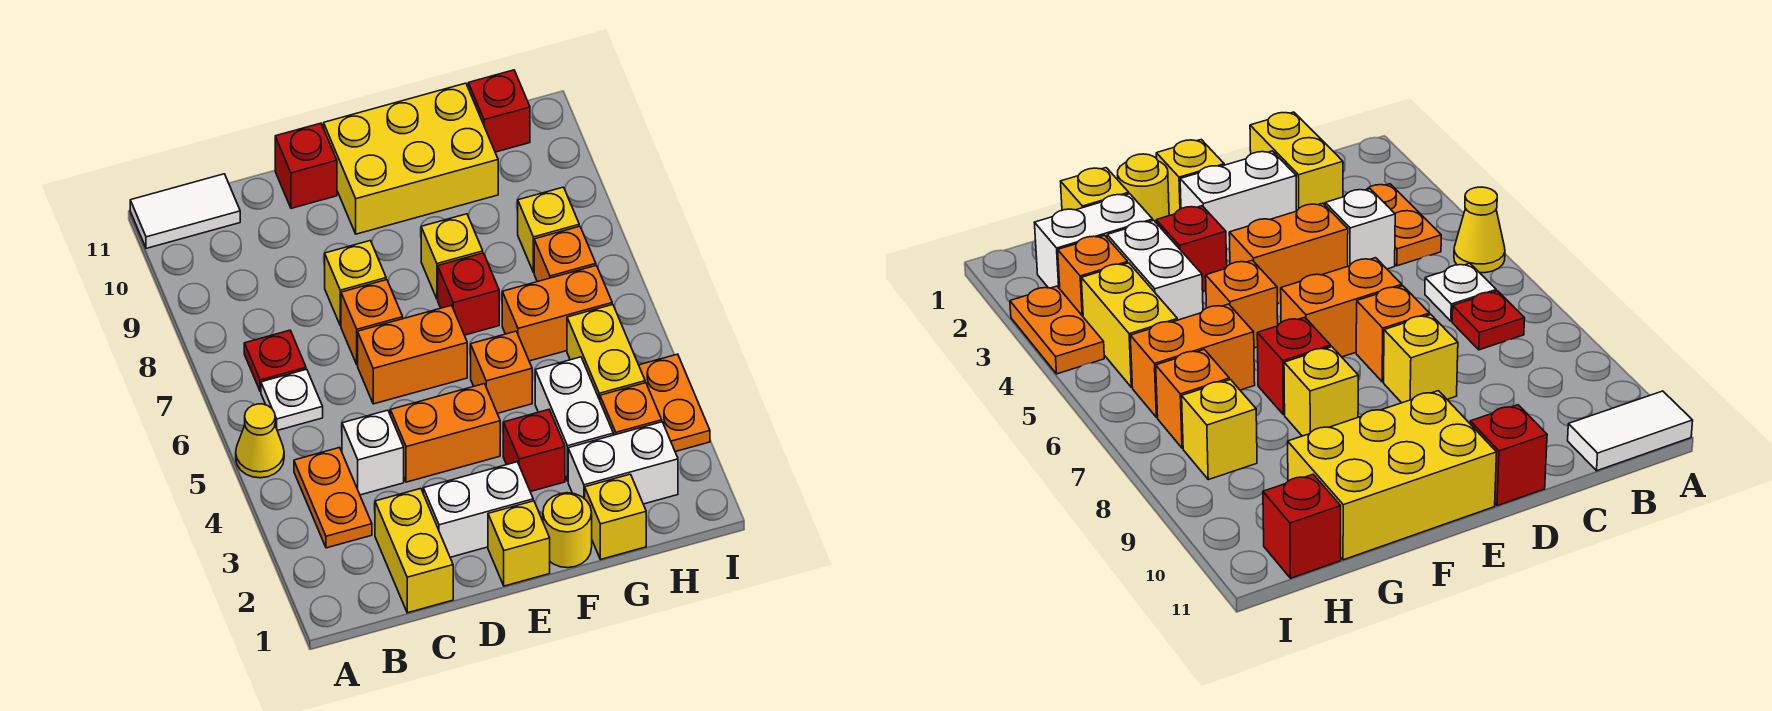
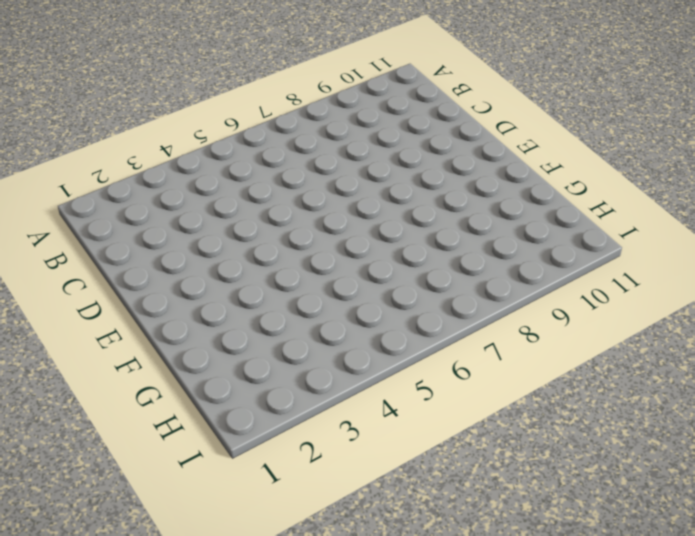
none -> yellow 1x1 cone [236,404,284,478]
none -> white 1x2 tile [130,174,240,248]
none -> orange 1x2 plate [294,448,372,548]
none -> white 1x1 plate [261,369,323,431]

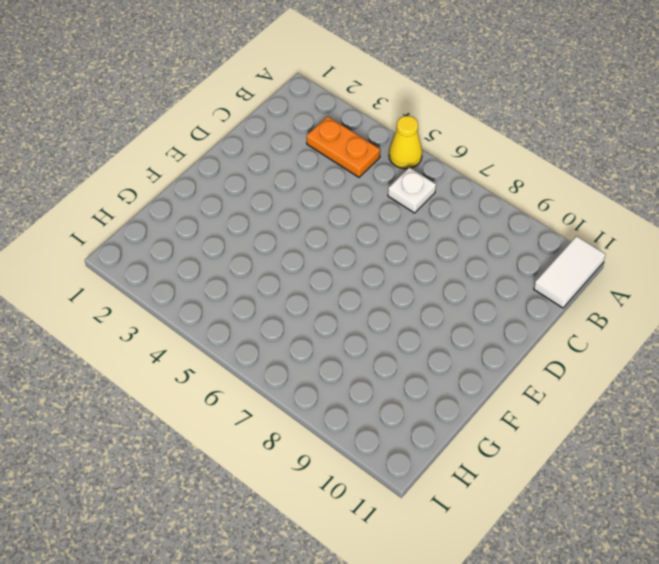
none -> red 1x1 plate [244,330,306,392]
none -> yellow 1x2 brick [375,488,453,613]
none -> white 1x1 brick [342,410,404,495]
none -> white 1x2 brick [423,462,533,557]

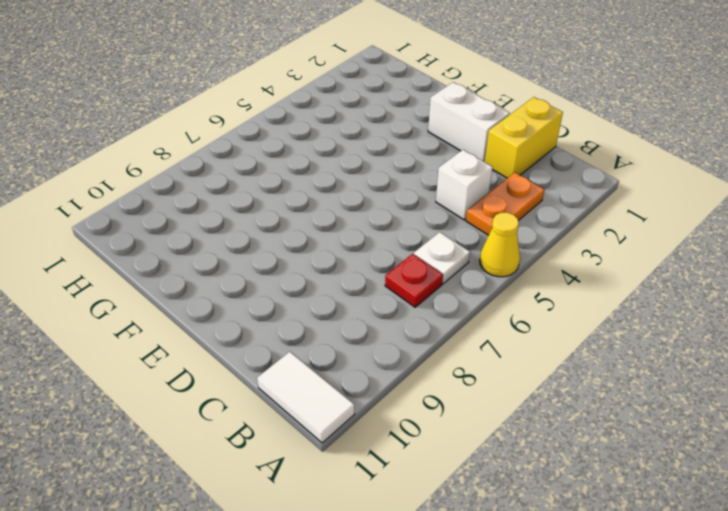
none -> orange 1x2 brick [390,384,500,482]
none -> orange 1x2 brick [358,305,467,404]
none -> orange 1x1 brick [341,280,403,365]
none -> yellow 1x1 brick [325,241,386,326]

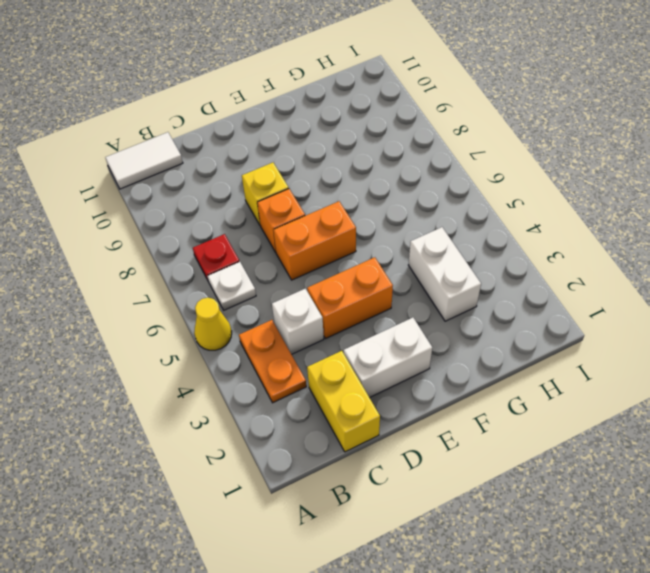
none -> red 1x1 brick [275,123,337,208]
none -> yellow 1x1 brick [488,501,550,586]
none -> yellow 2x3 brick [324,83,498,234]
none -> yellow 1x1 round brick [543,493,592,568]

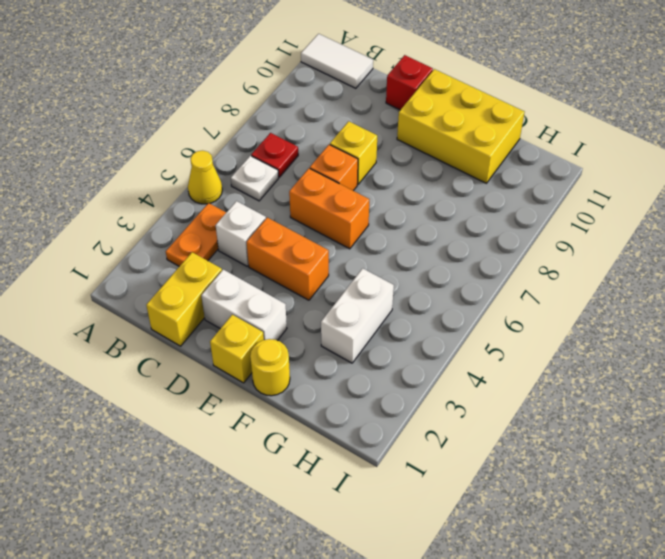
none -> red 1x1 brick [503,410,565,492]
none -> orange 1x1 brick [471,331,532,413]
none -> red 1x1 brick [438,253,499,335]
none -> yellow 1x1 brick [421,214,483,299]

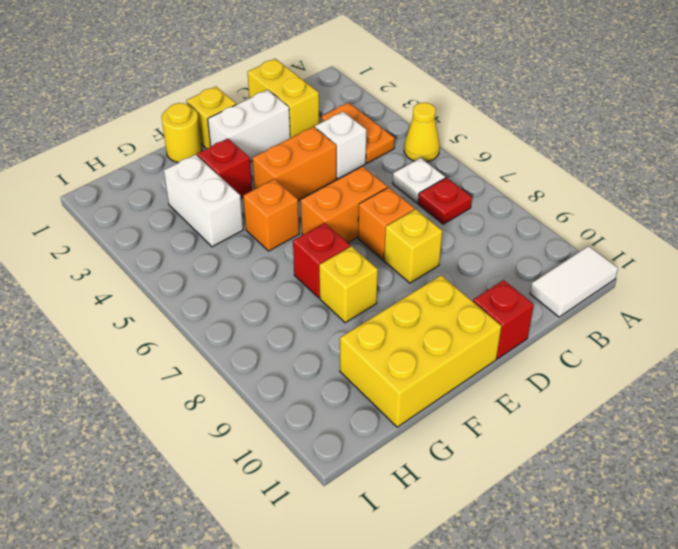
none -> yellow 1x1 brick [585,474,646,559]
none -> white 1x2 brick [568,422,678,504]
none -> orange 1x2 brick [502,265,612,361]
none -> orange 1x1 brick [600,383,662,435]

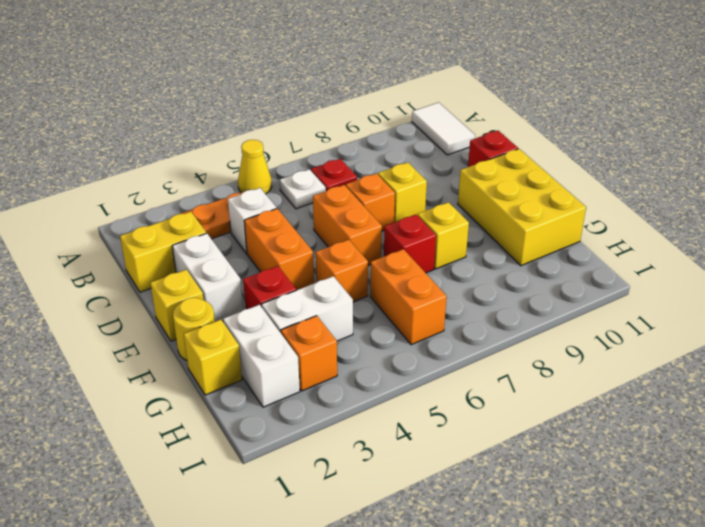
none -> yellow 1x2 brick [567,304,645,400]
none -> orange 1x1 brick [534,226,596,282]
none -> yellow 1x1 brick [518,187,579,272]
none -> red 1x1 brick [468,70,530,152]

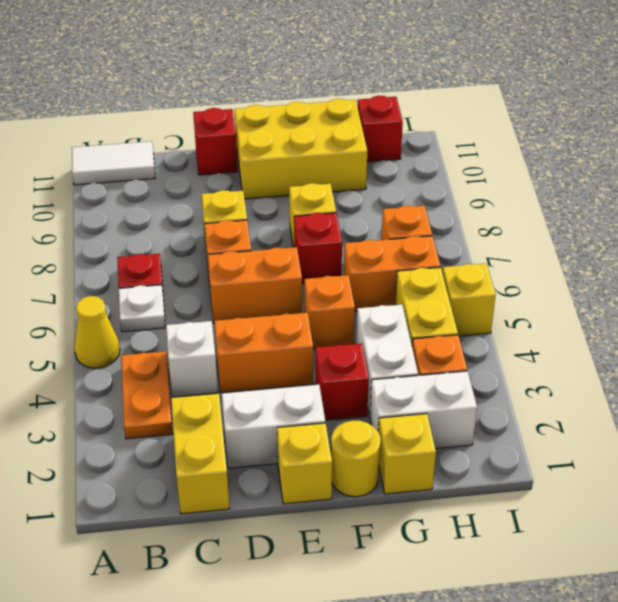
yellow 1x1 brick [442,264,496,336] -> yellow 1x1 brick moved to [518,187,579,272]
none -> orange 1x2 plate [639,354,710,452]

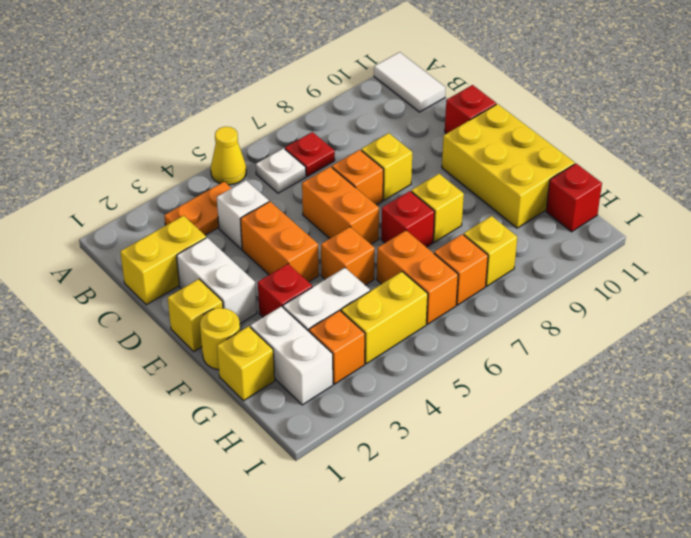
none -> orange 1x2 plate [639,354,710,452]

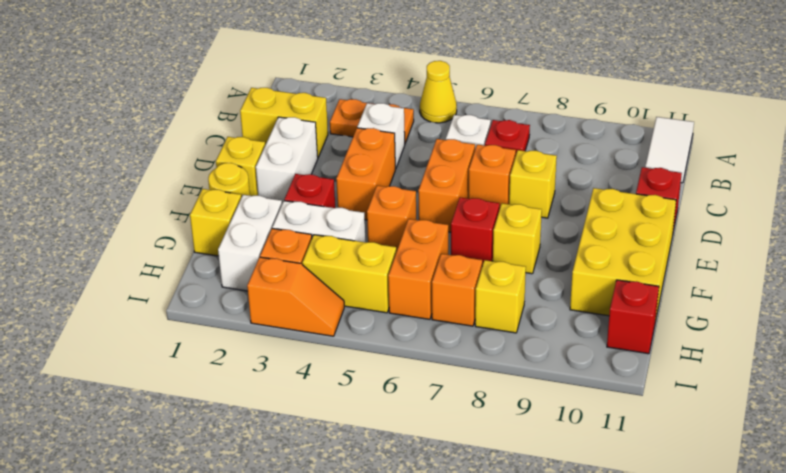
orange 1x2 slope [247,257,344,336] -> orange 1x2 plate [639,354,710,452]

